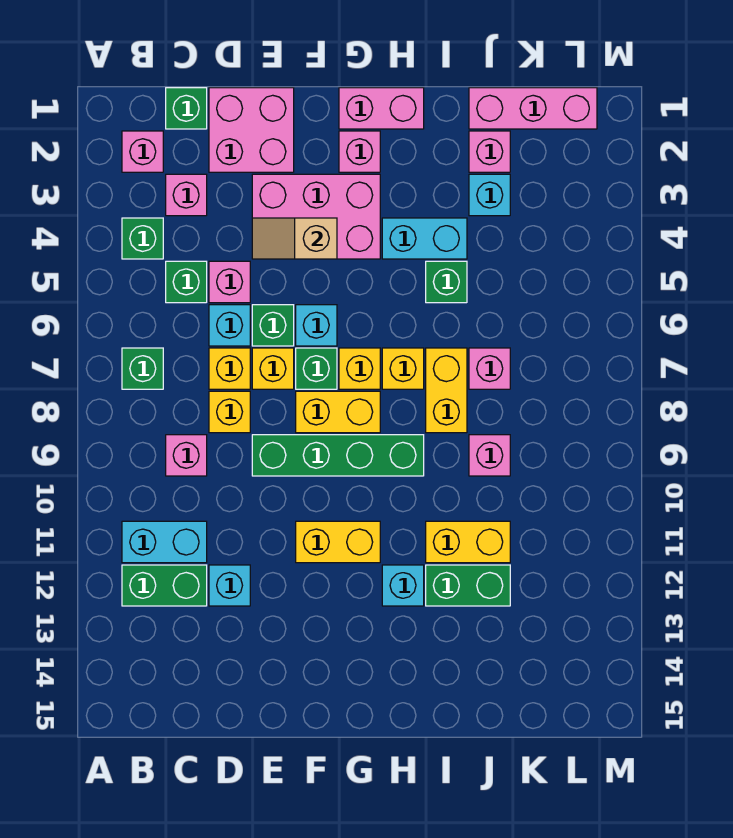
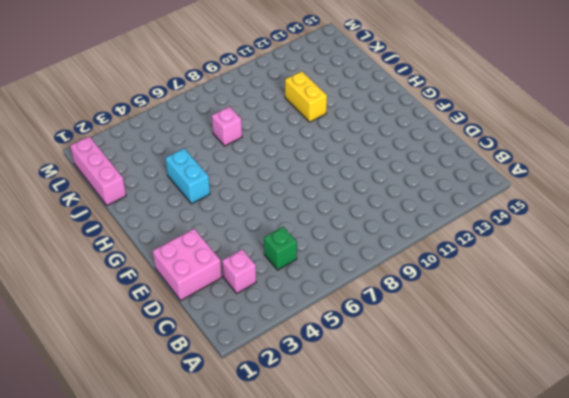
none -> pink 1x1 brick [122,131,163,172]
none -> green 1x1 brick [122,218,163,259]
none -> green 1x1 brick [122,348,163,389]
none -> cyan 1x2 brick [122,521,207,563]

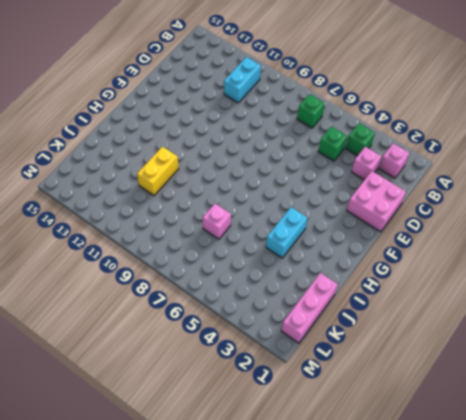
none -> green 1x2 brick [122,565,207,606]
none -> green 1x1 brick [166,88,207,129]
none -> pink 1x1 brick [166,435,207,476]
none -> pink 1x1 brick [209,261,250,303]

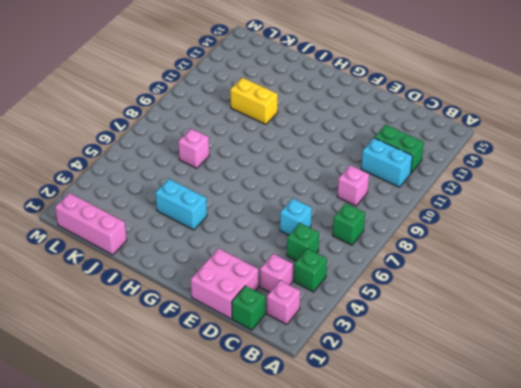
none -> pink 1x1 brick [209,261,250,303]
none -> yellow 1x1 brick [209,348,250,389]
none -> yellow 1x1 brick [209,391,250,433]
none -> cyan 1x1 brick [209,565,250,606]

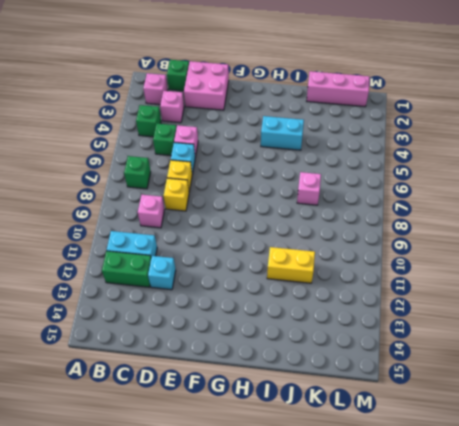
none -> pink 2x3 brick [252,174,380,259]
none -> green 1x1 brick [252,305,294,346]
none -> yellow 1x1 brick [252,348,294,389]
none -> green 1x4 brick [252,435,424,476]

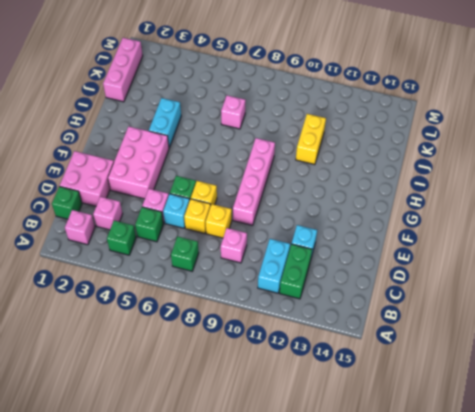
pink 1x4 brick [233,138,275,225] -> green 1x4 brick [252,435,424,476]
none -> cyan 1x1 brick [296,305,337,346]
none -> green 1x1 brick [296,348,337,389]
none -> yellow 1x2 brick [296,391,380,433]
none -> yellow 1x2 brick [296,521,380,563]

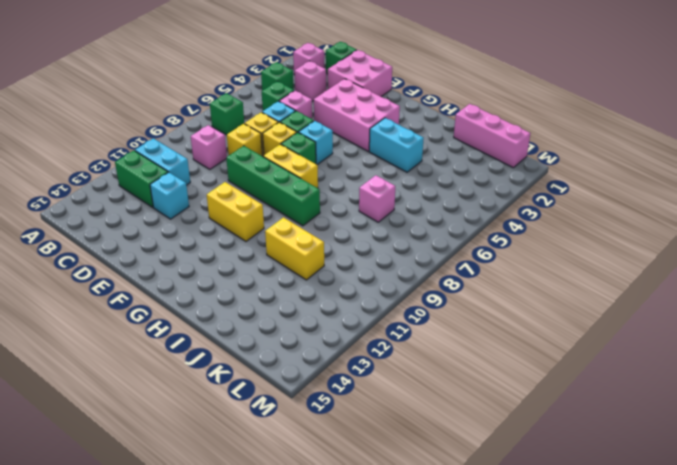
none -> pink 1x2 brick [339,88,424,129]
none -> pink 1x1 brick [339,131,380,172]
none -> yellow 1x1 brick [339,348,380,389]
none -> yellow 1x1 brick [382,348,424,389]

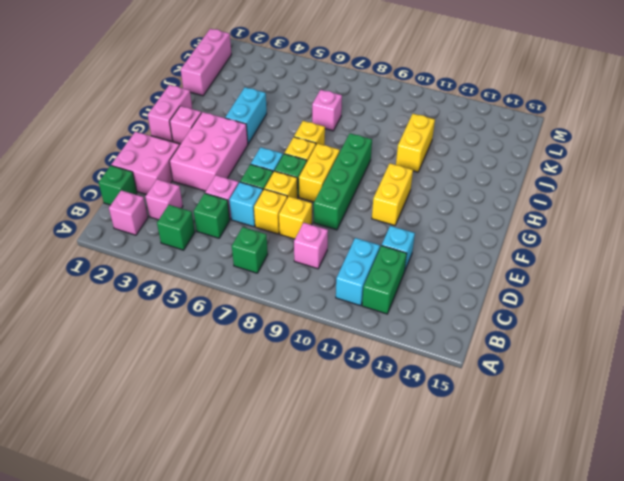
none -> cyan 1x1 brick [382,565,424,606]
none -> green 1x1 brick [426,261,467,303]
none -> yellow 1x2 brick [426,348,467,433]
none -> green 1x2 brick [426,565,510,606]

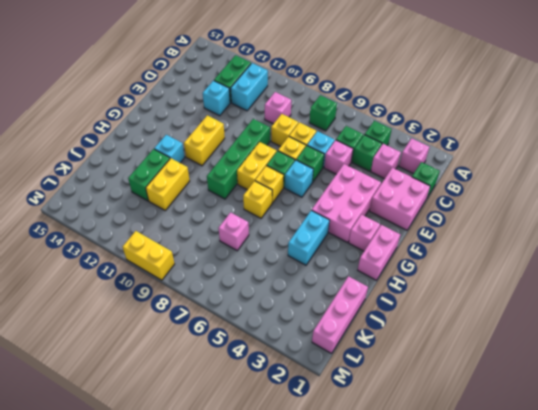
green 1x1 brick [352,135,382,171] -> green 1x1 brick moved to [426,261,467,303]
yellow 1x2 brick [123,231,174,280] -> yellow 1x2 brick moved to [426,348,467,433]
none -> pink 1x1 brick [469,131,510,172]
none -> cyan 1x1 brick [469,174,510,216]
none -> pink 1x1 brick [469,435,510,476]
none -> tan 1x2 slope [252,218,337,259]

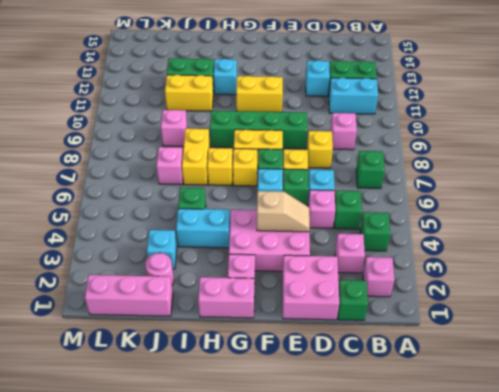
pink 1x1 round brick [145,253,174,285] -> pink 1x1 brick [469,131,510,172]
none -> yellow 1x1 brick [209,348,250,389]

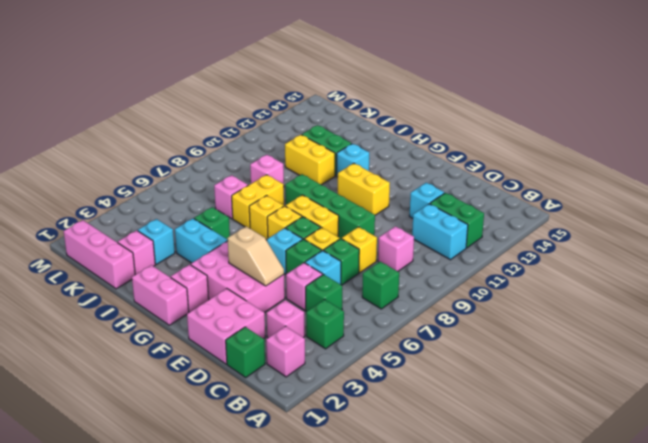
green 1x1 brick [323,239,359,285] -> yellow 1x1 brick [209,348,250,389]

